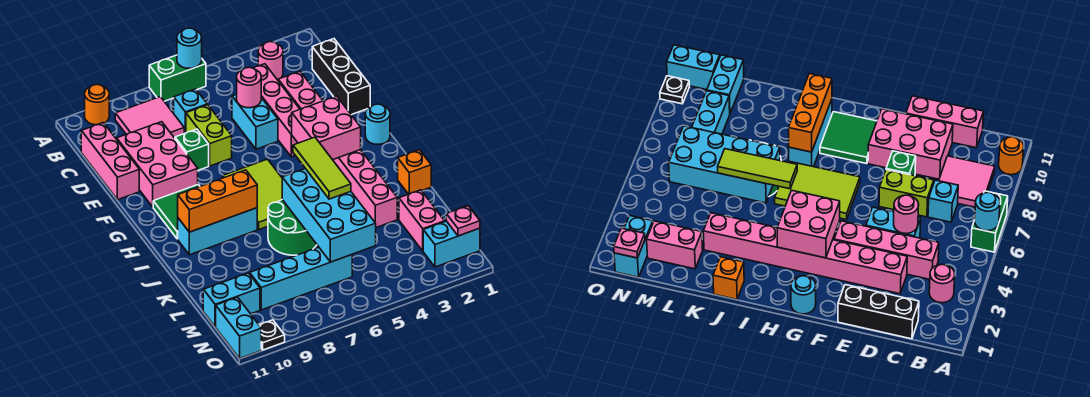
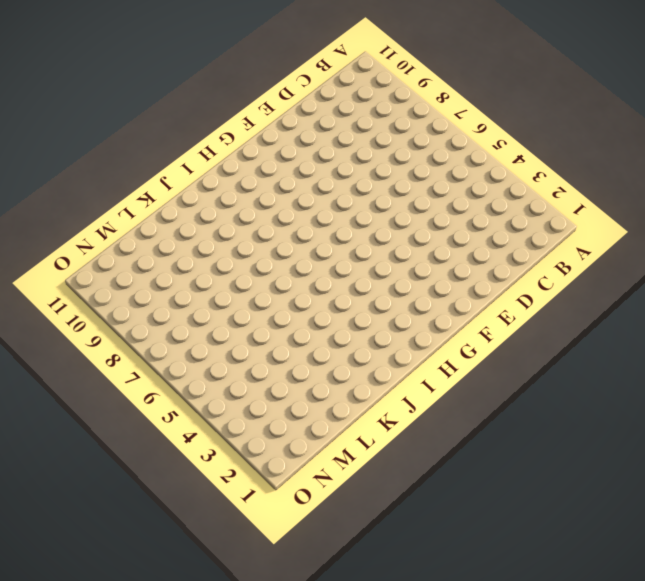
none -> green 1x2 brick [149,55,206,101]
none -> orange 1x1 round brick [85,84,109,125]
none -> pink 1x1 round brick [258,42,283,80]
none -> pink 2x2 tile [115,97,184,138]

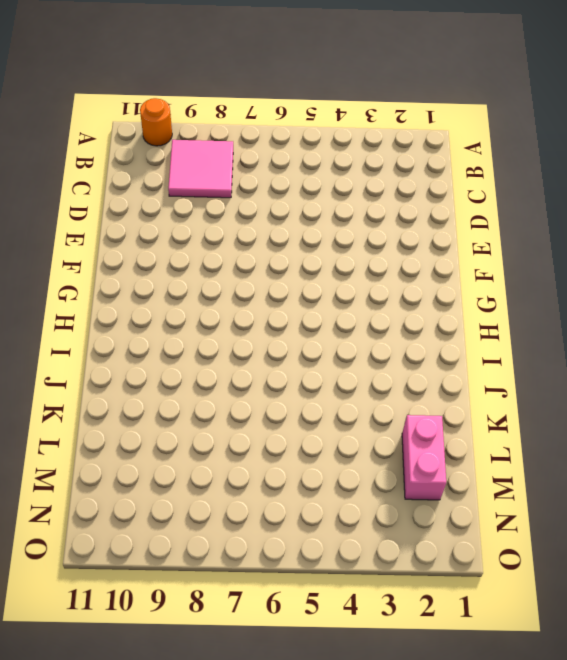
none -> green 1x2 brick [149,55,206,101]
none -> pink 1x1 round brick [258,42,283,80]
none -> black 1x3 brick [312,39,370,115]
none -> pink 1x4 brick [253,64,300,157]

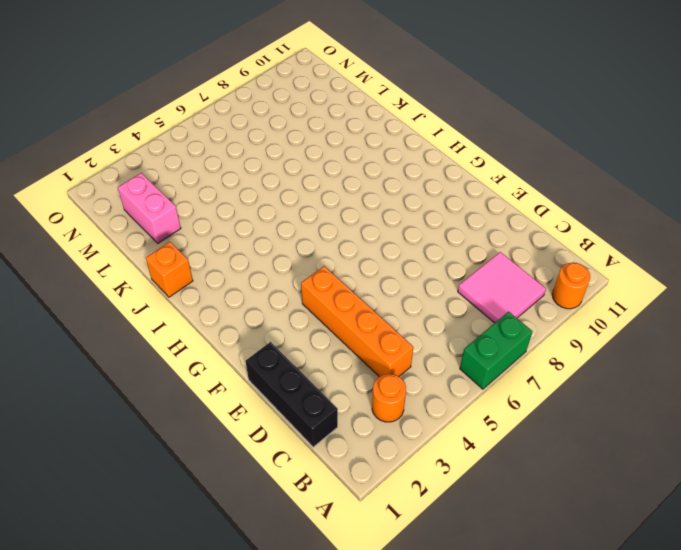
orange 1x1 round brick [372,374,406,422] -> pink 1x1 round brick [258,42,283,80]
orange 1x4 brick [301,266,413,377] -> pink 1x4 brick [253,64,300,157]
none -> cyan 1x1 brick [174,89,207,133]
none -> pink 1x3 brick [81,123,139,200]
none -> pink 1x8 brick [278,71,397,227]
none -> cyan 1x2 brick [232,94,278,149]

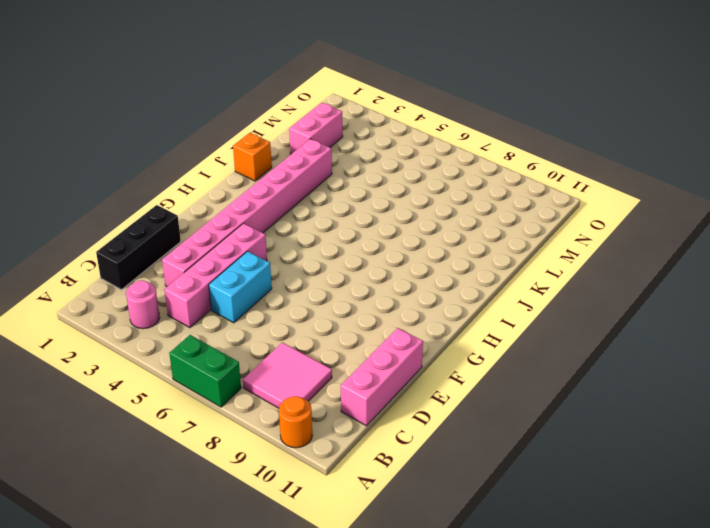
none -> cyan 1x1 brick [174,89,207,133]
none -> lime 1x2 brick [186,105,232,166]
none -> pink 2x3 brick [117,122,198,207]
none -> green 1x1 brick [175,129,209,170]

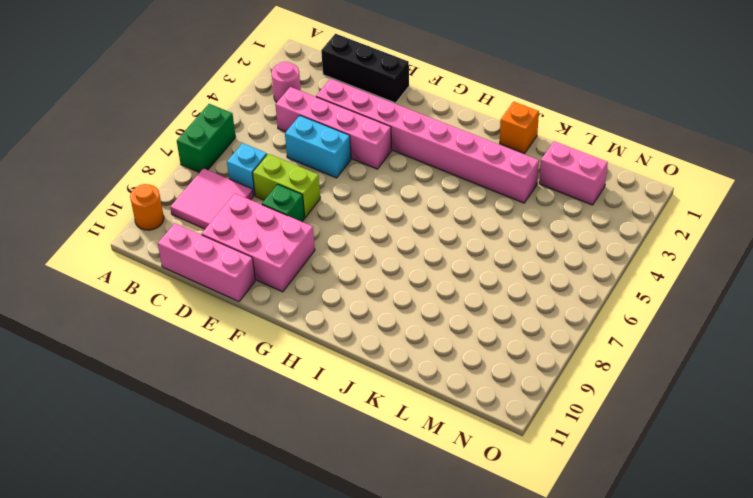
none -> cyan 1x1 round brick [365,104,390,144]
none -> lime 2x3 tile [223,159,282,229]
none -> green 2x2 tile [153,185,200,239]
none -> cyan 1x3 brick [178,208,257,255]

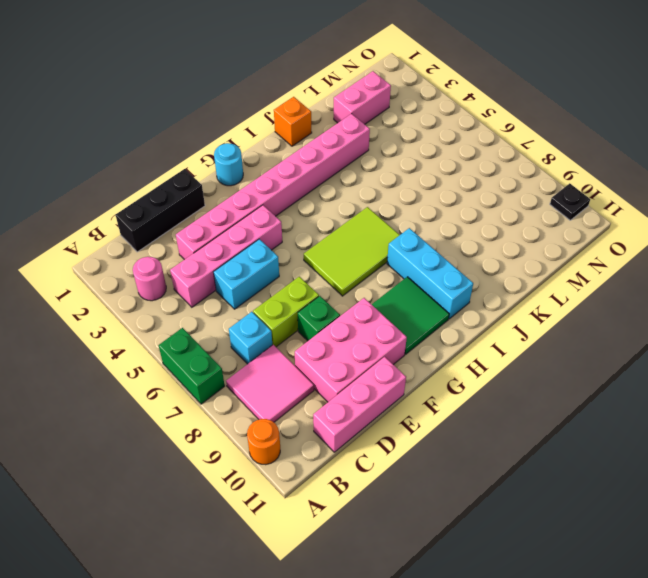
none -> green 2x2 round brick [268,200,317,255]
none -> cyan 1x4 brick [250,247,352,310]
none -> cyan 1x2 brick [203,273,260,327]
none -> cyan 1x2 brick [423,221,480,267]

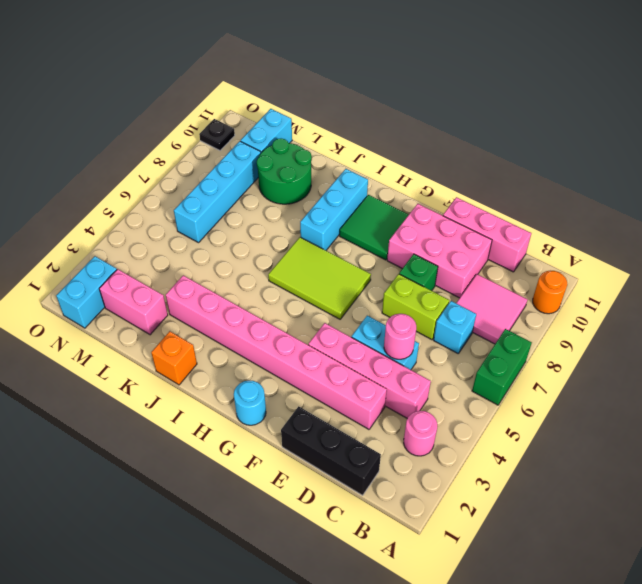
green 2x2 round brick [257,139,312,204] -> green 2x2 round brick moved to [268,200,317,255]
none -> cyan 1x2 brick [216,297,261,358]
none -> cyan 1x1 round brick [177,28,202,68]
none -> pink 2x2 brick [291,96,361,160]
none -> orange 1x3 brick [178,170,257,232]

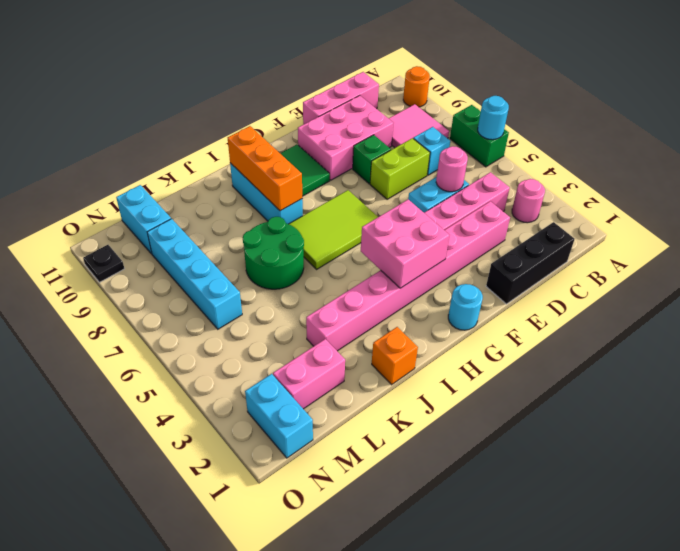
none -> cyan 1x2 brick [216,297,261,358]
none -> cyan 2x4 brick [282,169,376,262]
none -> pink 1x1 plate [446,206,480,236]
none -> lime 1x3 tile [293,137,351,199]

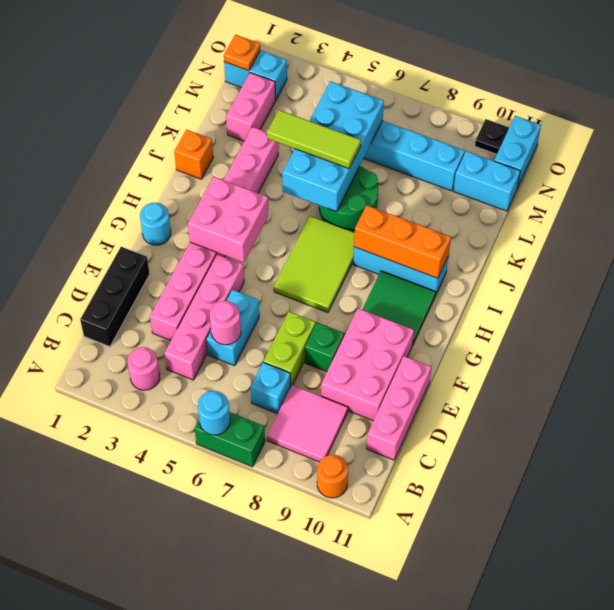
lime 1x3 tile [267,110,361,169] -> lime 1x3 tile turned to [293,137,351,199]
orange 1x1 plate [224,35,261,71] -> pink 1x1 plate [446,206,480,236]

